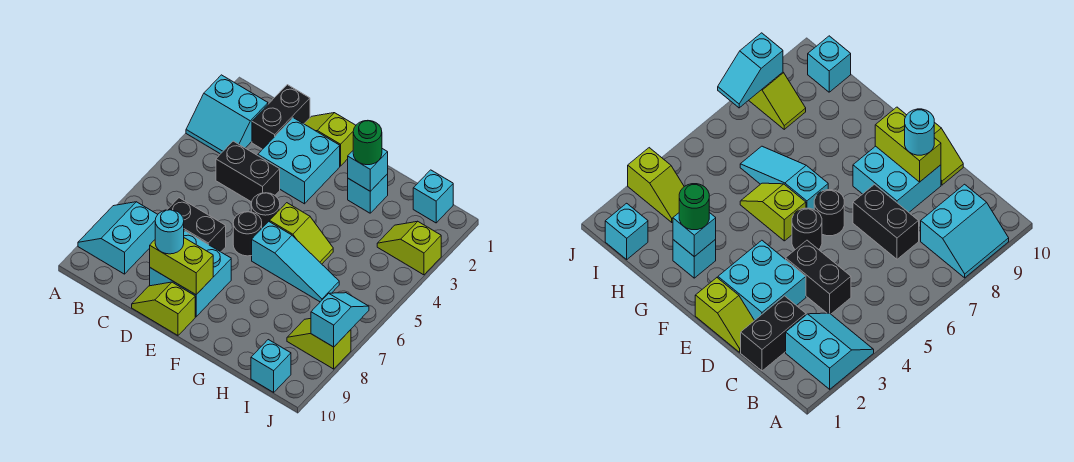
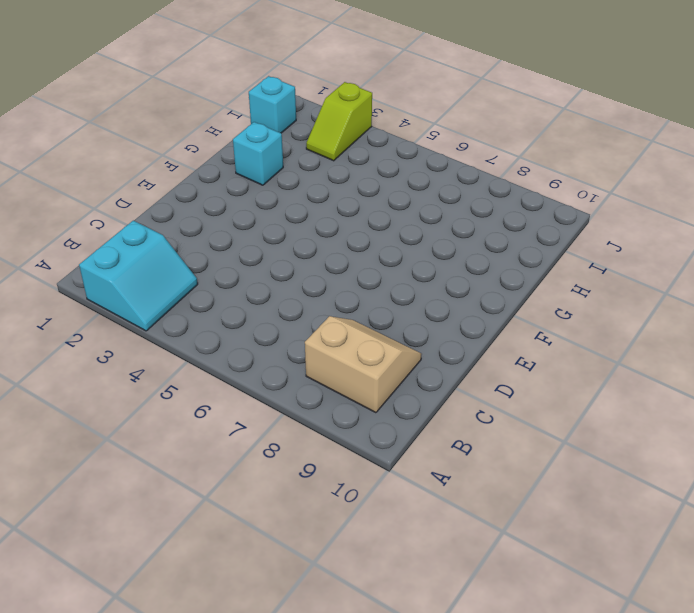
tan 2x2 slope [305,316,421,413] -> cyan 2x2 slope [78,202,158,274]
none -> black 1x2 brick [252,85,310,149]
none -> black 1x2 brick [216,141,280,202]
none -> black 1x2 brick [167,198,226,252]

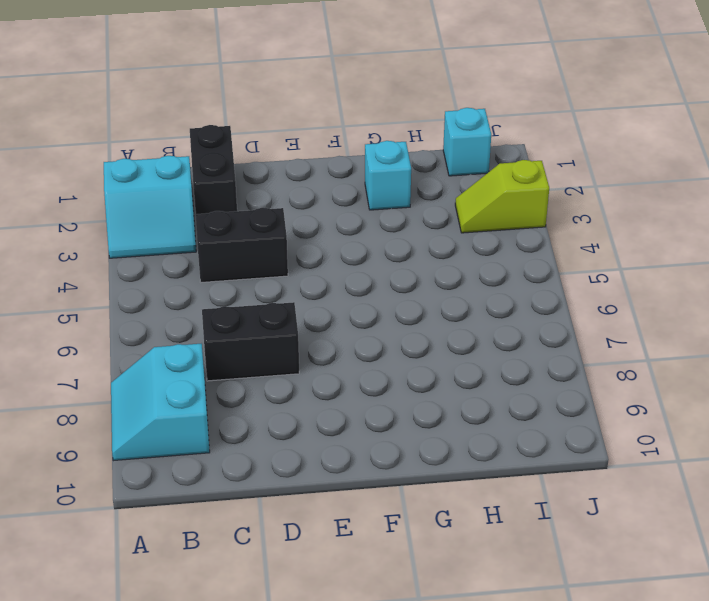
none -> lime 1x2 slope [304,113,356,166]
none -> cyan 2x2 brick [258,118,340,204]
none -> cyan 2x2 brick [150,231,231,317]

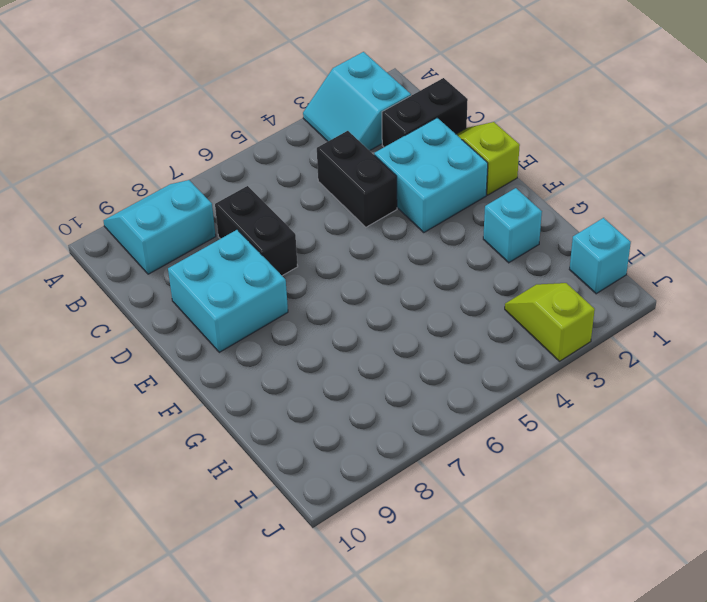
none -> lime 1x2 slope [132,282,195,335]
none -> black 1x1 round brick [251,193,280,228]
none -> black 1x1 round brick [233,212,262,256]

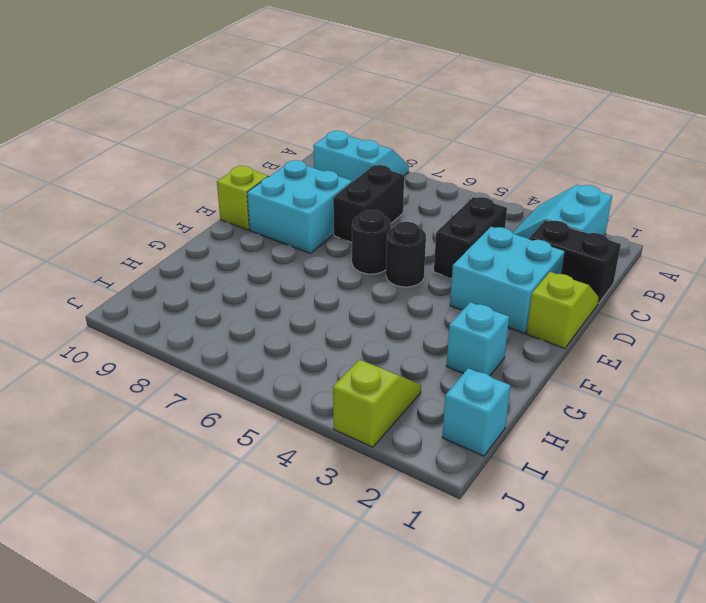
none -> lime 1x2 slope [270,203,333,264]
none -> cyan 1x3 slope [252,222,339,302]
none -> lime 1x2 slope [287,318,351,369]

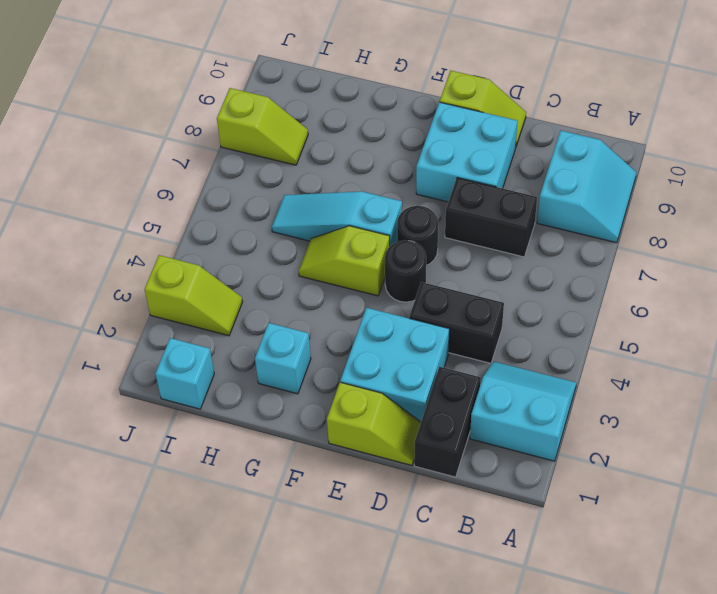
none -> cyan 1x1 brick [251,340,291,392]
none -> lime 1x2 brick [150,238,213,295]
none -> cyan 1x1 brick [348,149,388,191]

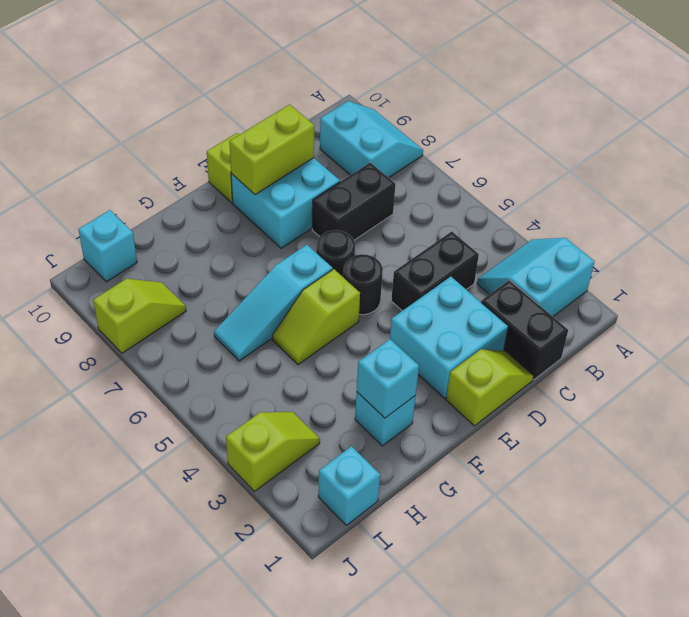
none -> cyan 1x2 slope [311,293,369,347]
none -> cyan 1x1 round brick [155,210,184,254]
none -> green 1x1 round brick [353,120,382,165]

